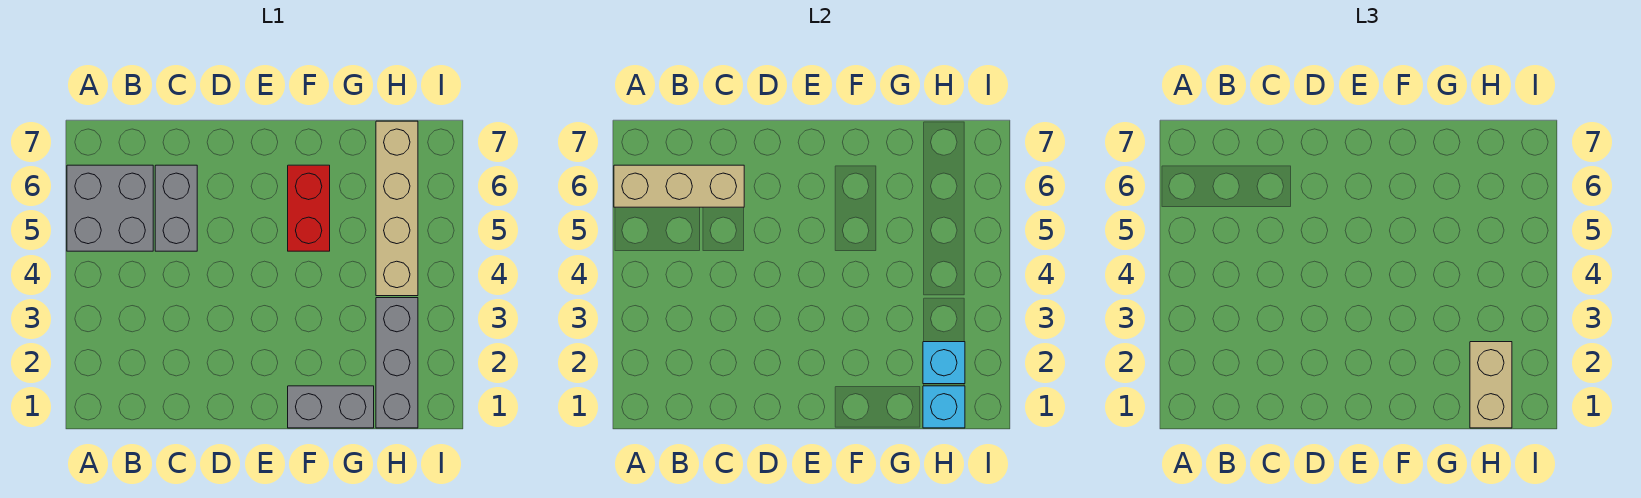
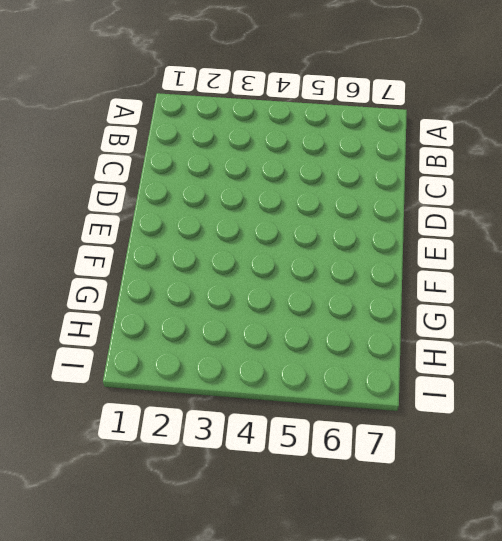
none -> grey 2x2 brick [67,165,153,251]
none -> grey 1x2 brick [155,165,197,251]

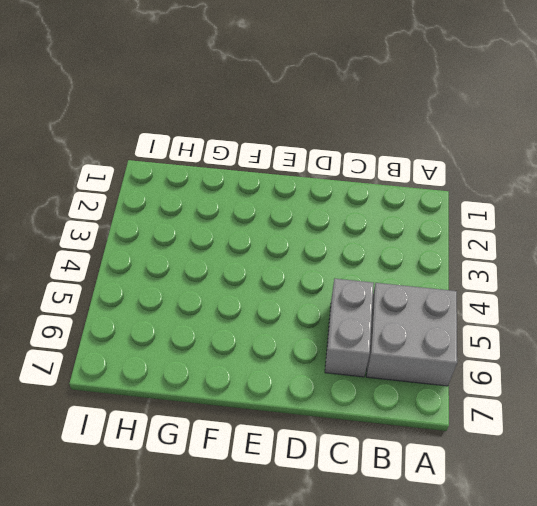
none -> grey 1x2 brick [288,386,374,428]
none -> red 1x2 brick [288,165,330,251]

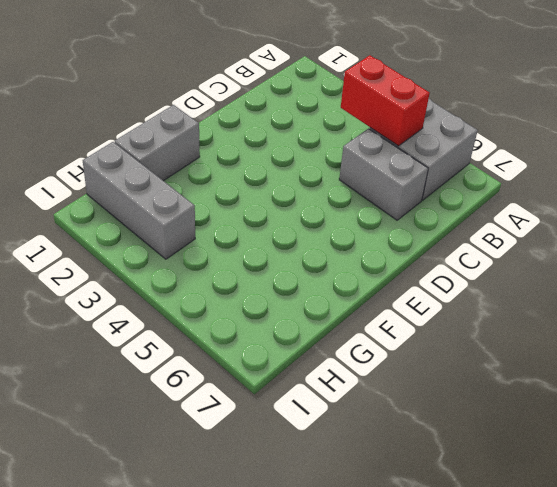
red 1x2 brick [341,55,430,146] -> red 1x2 brick moved to [288,165,330,251]
none -> tan 1x4 brick [376,121,418,296]
none -> tan 1x3 brick [614,165,744,207]

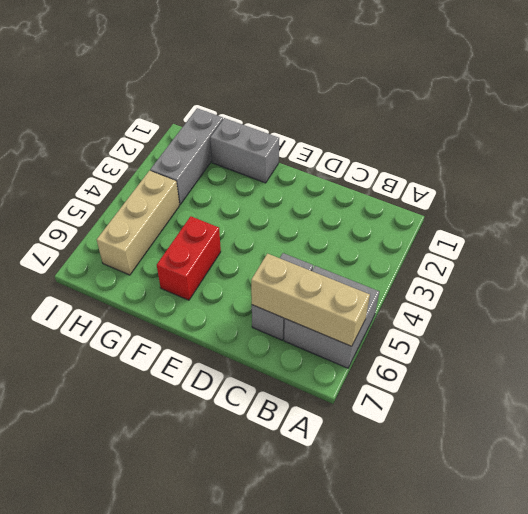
tan 1x3 brick [97,171,180,275] -> tan 1x4 brick [376,121,418,296]
none -> cyan 1x1 brick [923,386,965,428]
none -> cyan 1x1 brick [923,342,965,384]

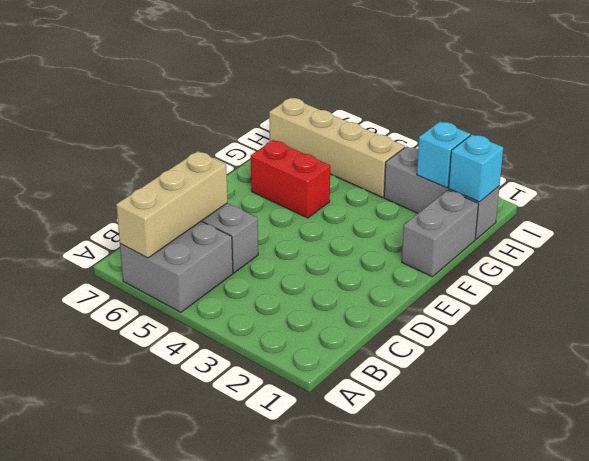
none -> tan 1x2 brick [1470,342,1512,428]

